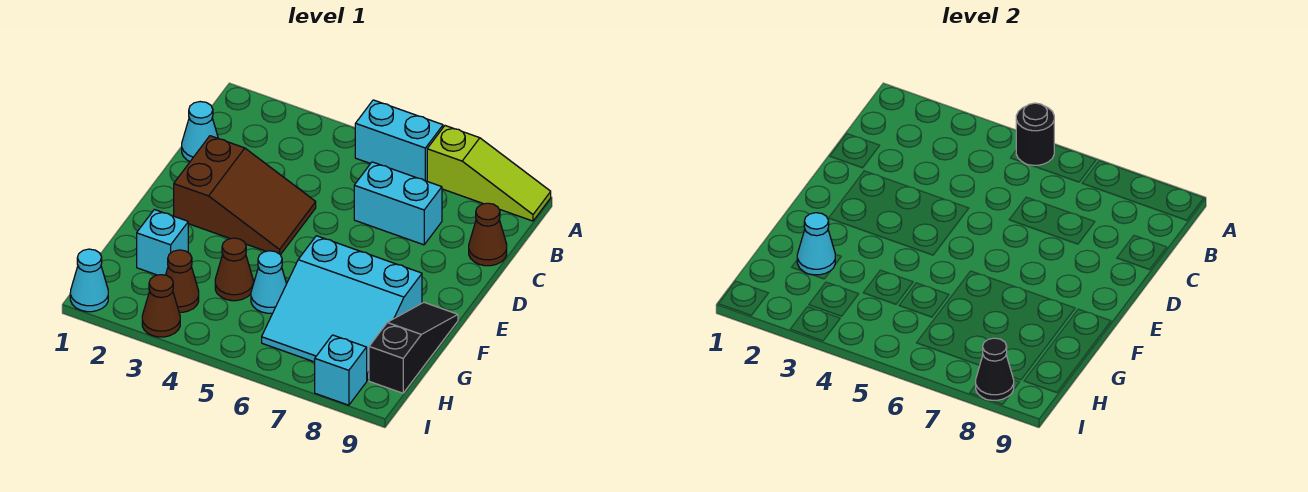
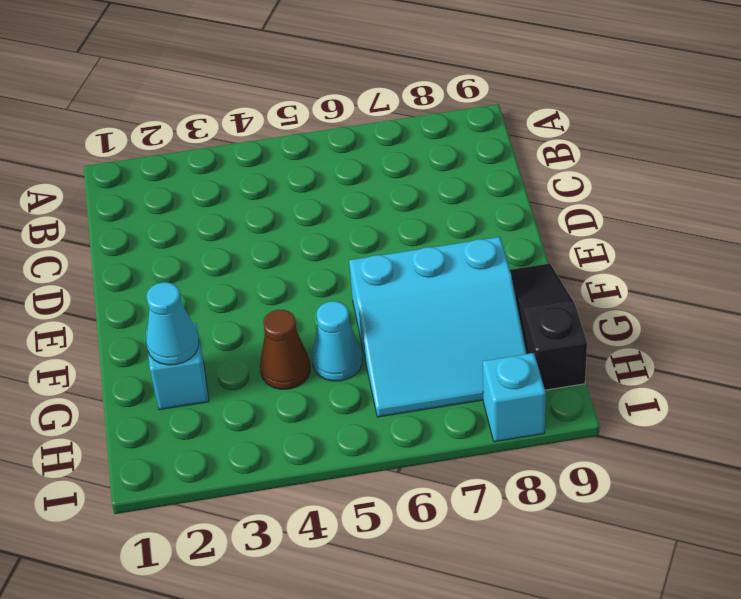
none -> cyan 1x2 brick [355,100,443,181]
none -> lime 1x3 slope [427,126,551,221]
none -> cyan 1x1 cone [182,102,218,161]

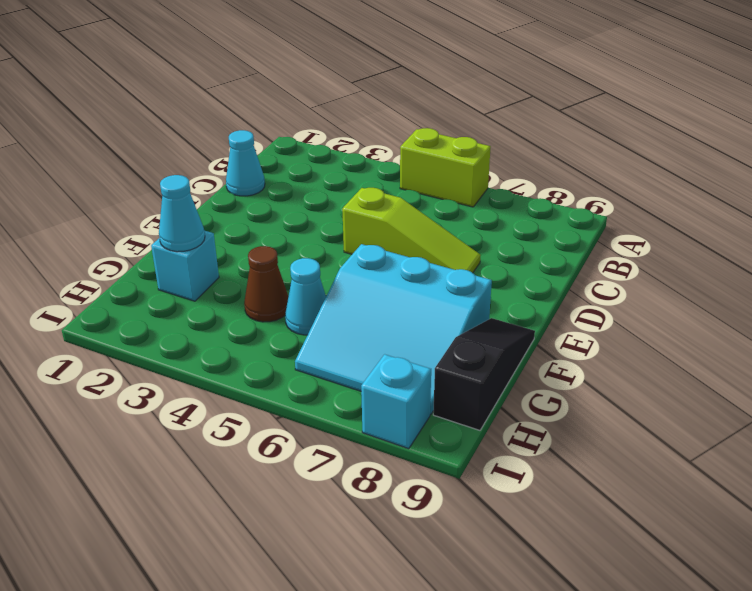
lime 1x2 brick [400,128,491,207] -> cyan 1x2 brick [355,100,443,181]
lime 1x3 slope [342,188,481,273] -> lime 1x3 slope moved to [427,126,551,221]
none -> cyan 1x2 brick [354,162,442,245]
none -> brown 1x1 cone [469,203,507,266]
none -> brown 2x3 slope [174,136,316,255]

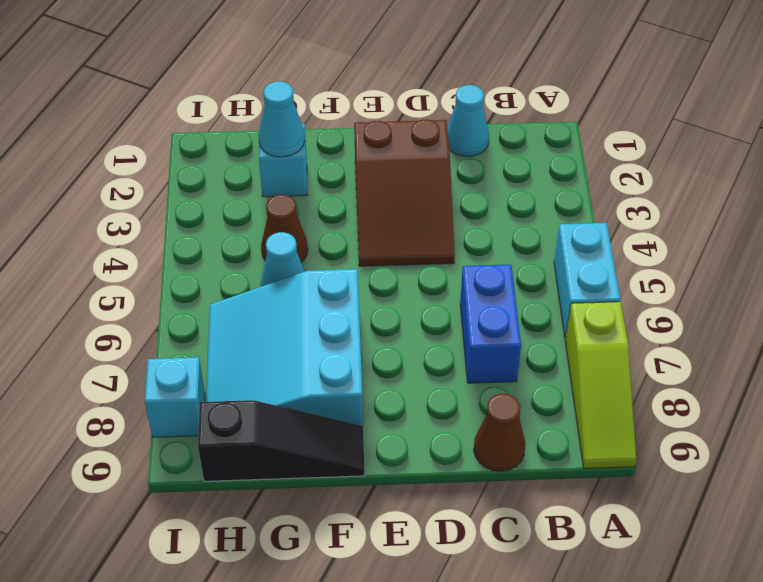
blue 1x2 brick [460,265,521,383] -> cyan 1x2 brick [354,162,442,245]
none -> brown 1x1 cone [166,250,199,312]
none -> cyan 1x1 cone [70,249,108,312]
none -> brown 1x1 cone [142,275,180,337]

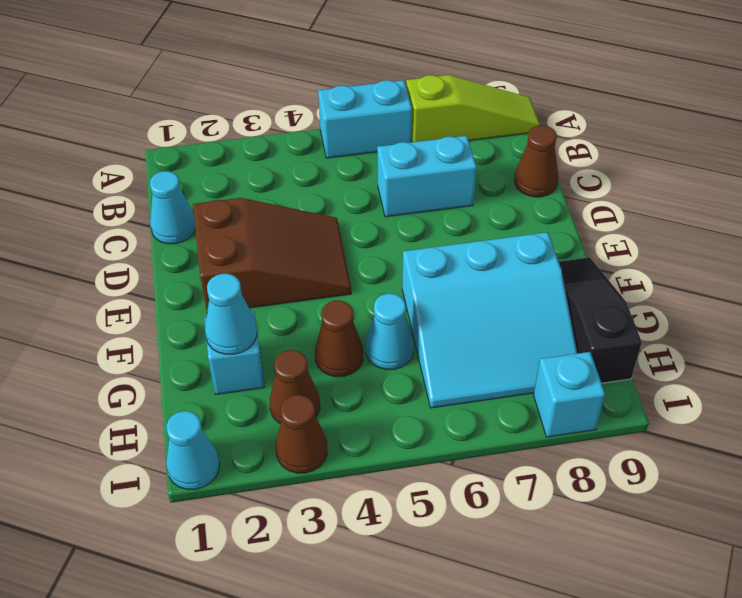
none -> black 1x1 round brick [1016,103,1054,165]
none -> black 1x1 cone [976,338,1014,400]

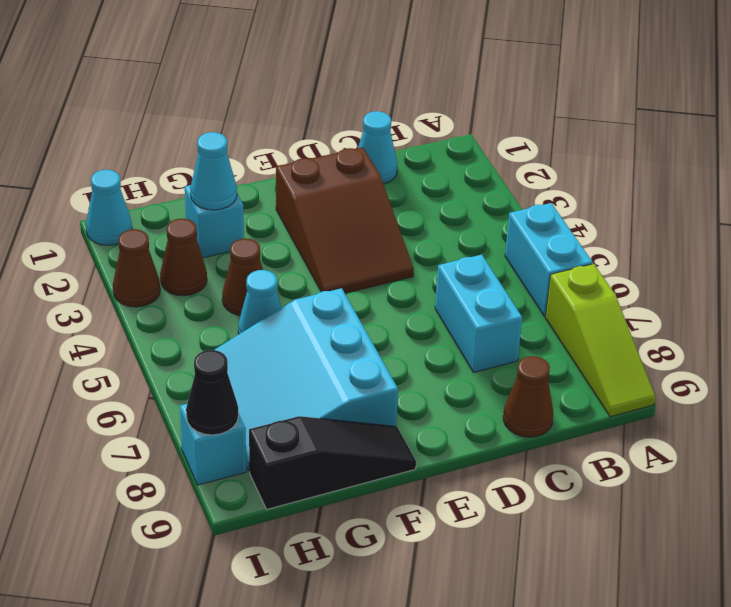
none -> black 1x1 round brick [1016,103,1054,165]

